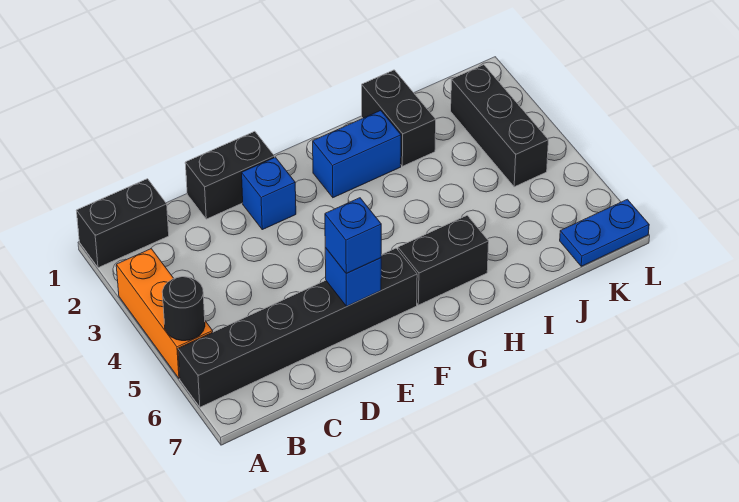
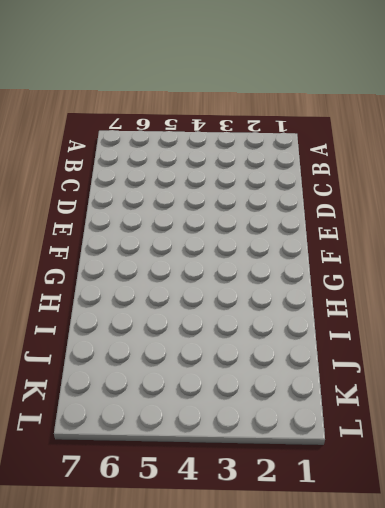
none -> black 1x2 brick [77,179,169,268]
none -> orange 1x3 brick [116,249,213,379]
none -> black 1x6 brick [178,248,417,407]

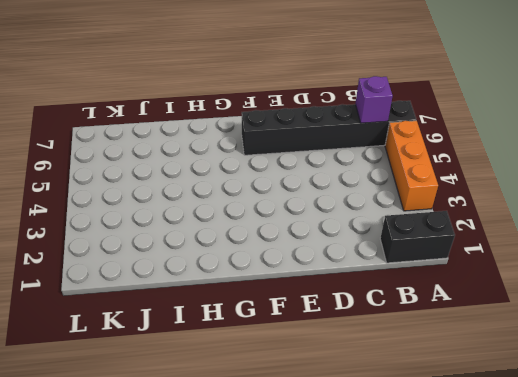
purple 1x1 brick [356,76,393,123] -> none
none -> black 1x2 brick [185,131,275,219]
none -> blue 1x1 brick [242,157,296,230]
none -> blue 1x2 brick [313,111,401,198]

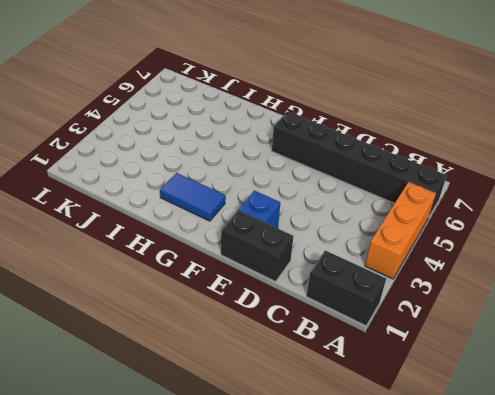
blue 1x2 tile [160,173,226,221] -> blue 1x2 brick [313,111,401,198]
none -> black 1x2 brick [398,215,489,305]
none -> black 1x2 brick [362,70,436,166]
none -> black 1x3 brick [451,65,548,187]

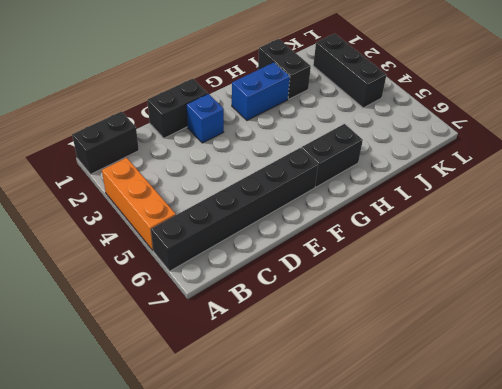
none -> blue 1x2 plate [560,199,649,266]
none -> black 1x1 round brick [162,277,205,341]
none -> blue 1x1 brick [325,248,381,306]

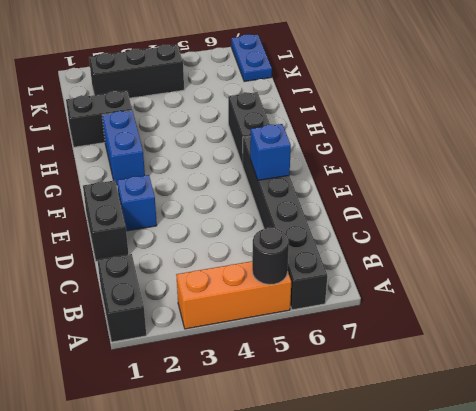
none -> blue 1x1 brick [325,198,381,273]

